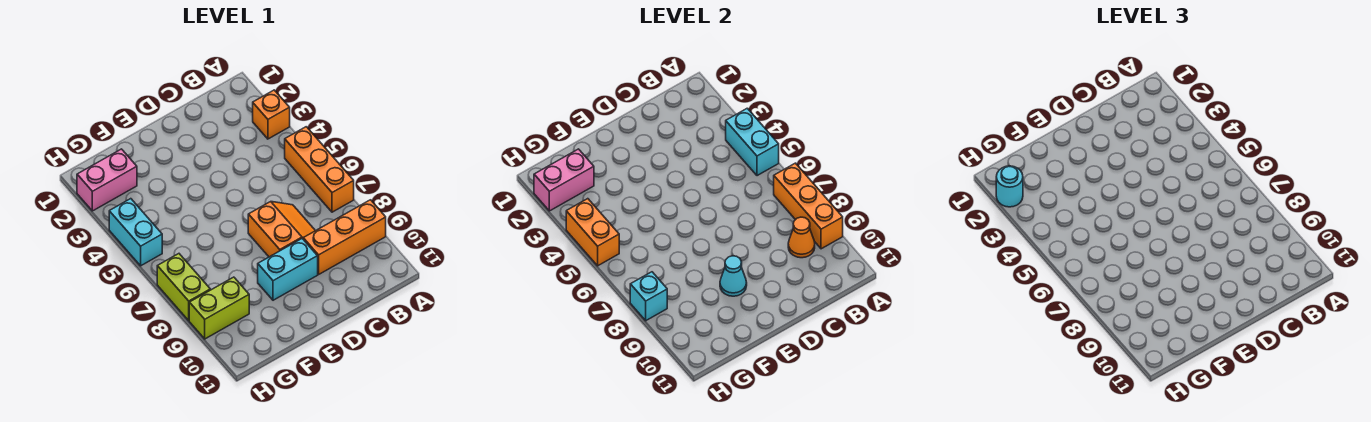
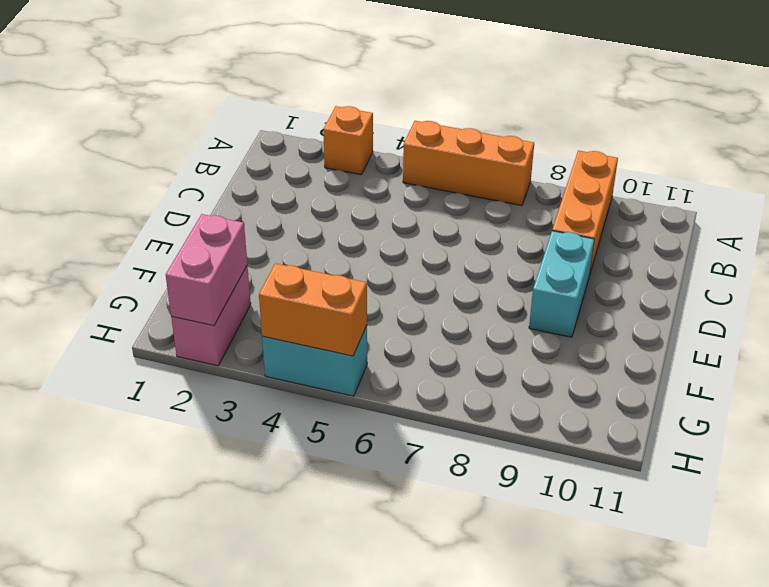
none -> orange 2x2 slope [248,202,315,257]
none -> lime 1x2 brick [189,277,249,339]
none -> lime 1x2 brick [157,254,210,321]

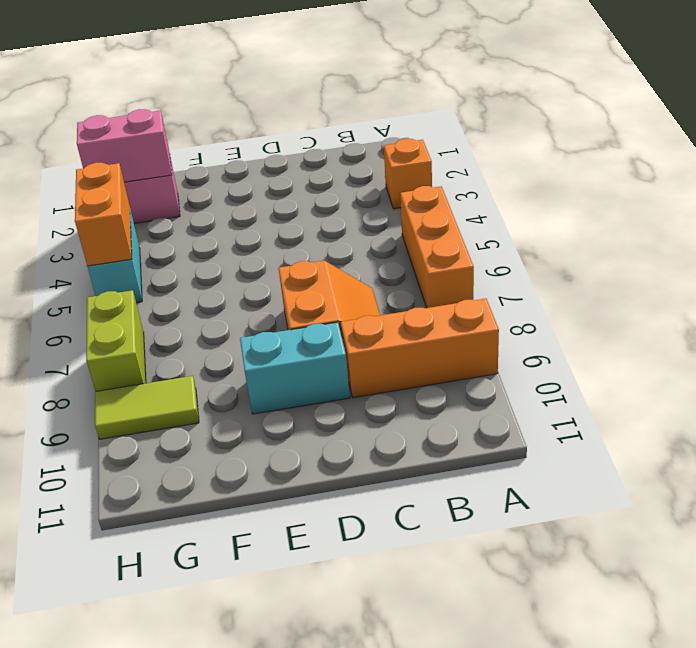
lime 1x2 tile [95,376,199,439] -> lime 1x2 brick [189,277,249,339]
none -> cyan 1x2 brick [726,108,779,176]
none -> orange 1x3 brick [774,163,843,249]
none -> orange 1x1 cone [788,217,815,258]

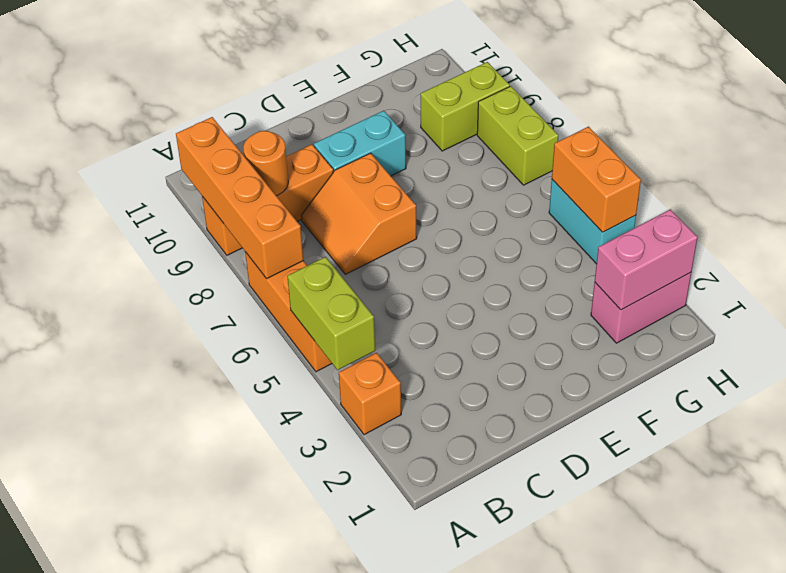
lime 1x2 brick [287,257,375,370] -> cyan 1x2 brick [726,108,779,176]
orange 1x4 brick [176,117,303,279] -> orange 1x3 brick [774,163,843,249]
orange 1x1 round brick [243,131,288,196] -> orange 1x1 cone [788,217,815,258]
none -> cyan 1x1 cone [720,256,747,296]
none -> cyan 1x1 brick [630,272,667,321]
none -> cyan 1x1 round brick [996,166,1023,207]

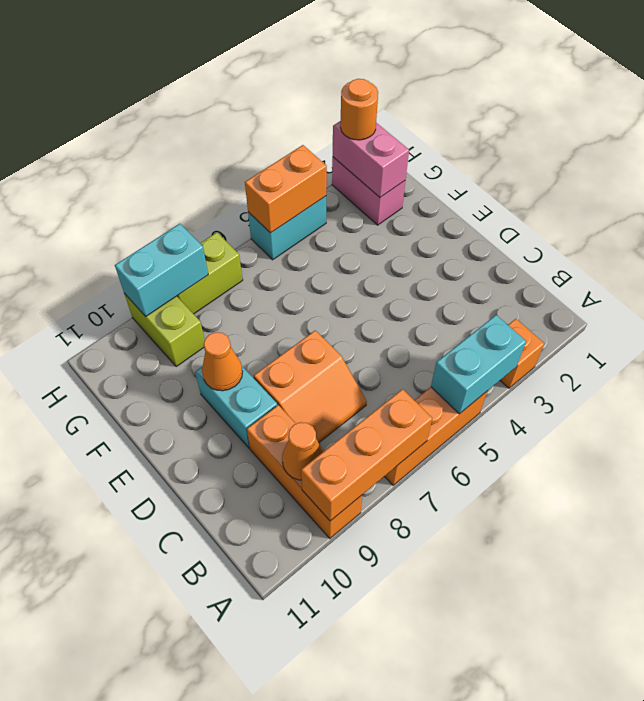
orange 1x1 cone [202,332,243,391] -> cyan 1x1 cone [720,256,747,296]
orange 1x1 round brick [340,79,378,140] -> cyan 1x1 round brick [996,166,1023,207]
cyan 1x2 brick [115,224,208,316] -> cyan 1x1 brick [630,272,667,321]

